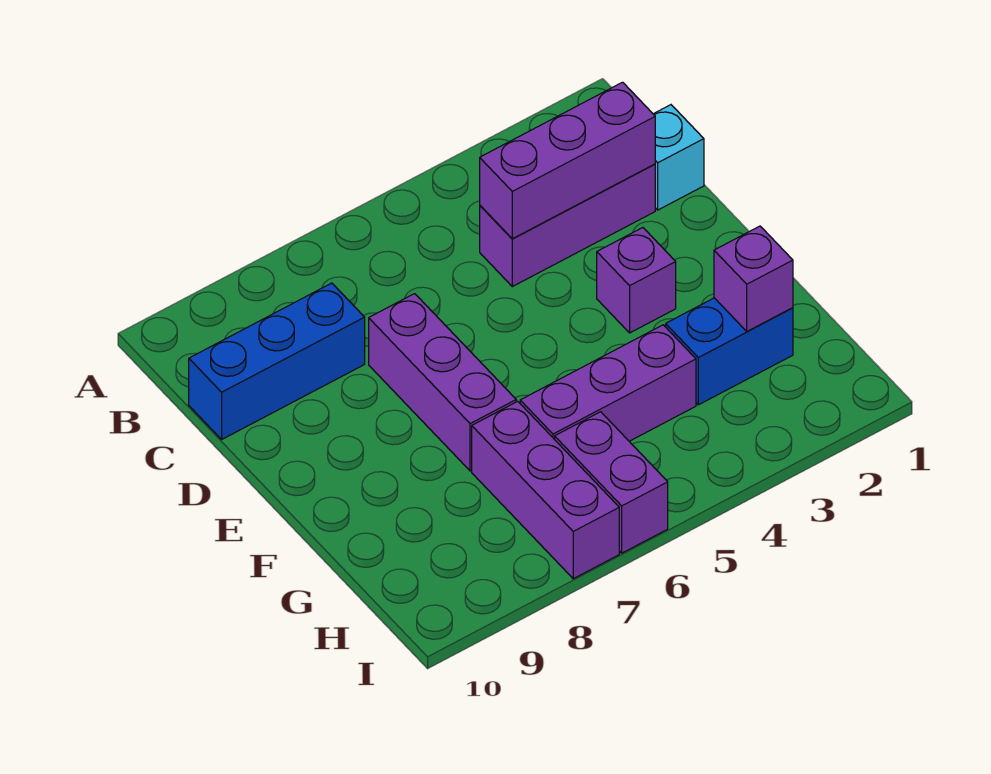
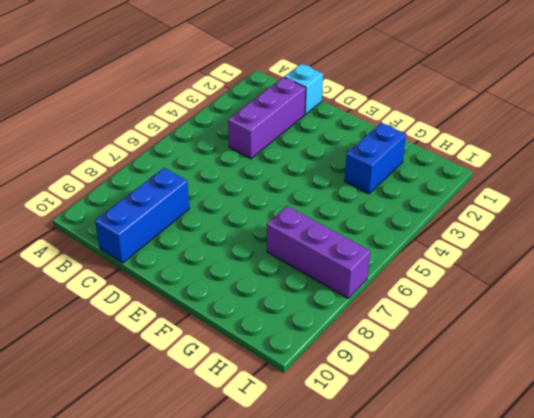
none -> purple 1x3 brick [369,294,516,471]
none -> purple 1x1 brick [597,228,676,333]

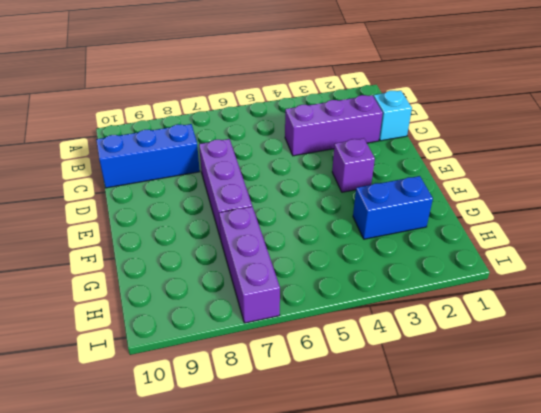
none -> purple 1x3 brick [520,325,696,441]
none -> purple 1x2 brick [555,412,668,553]

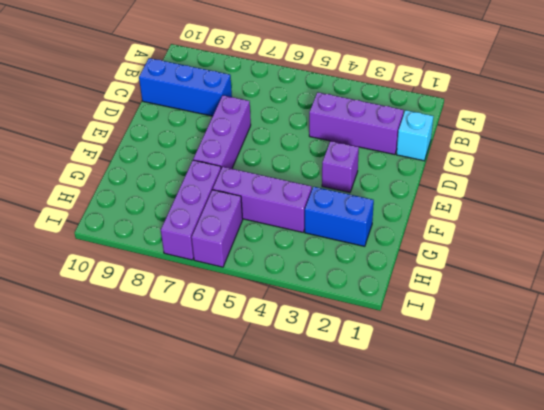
none -> purple 1x3 brick [480,82,655,239]
none -> purple 1x1 brick [714,226,793,331]

